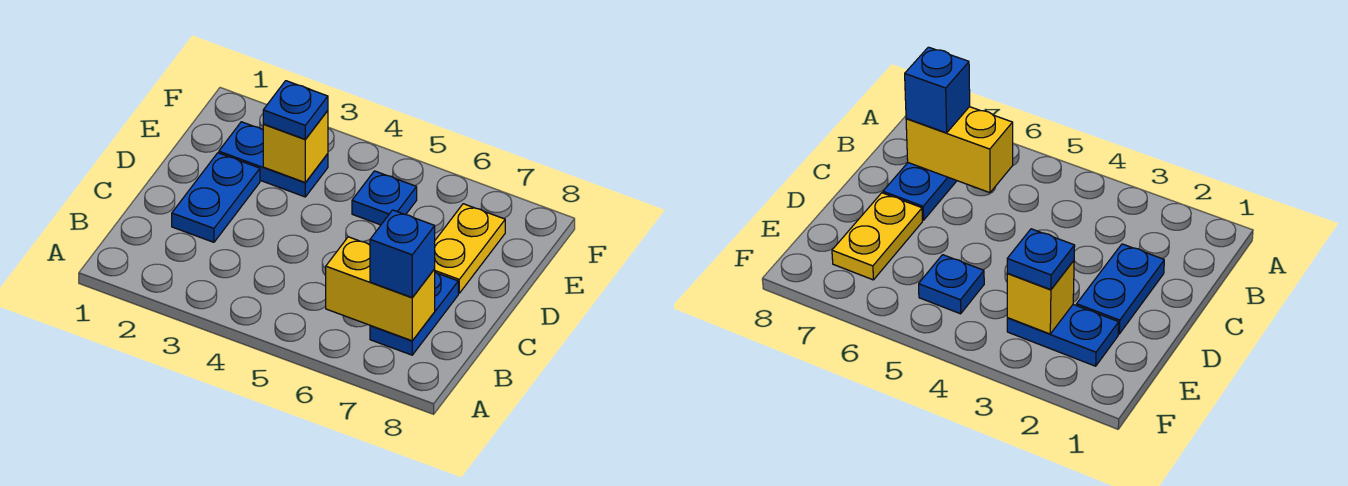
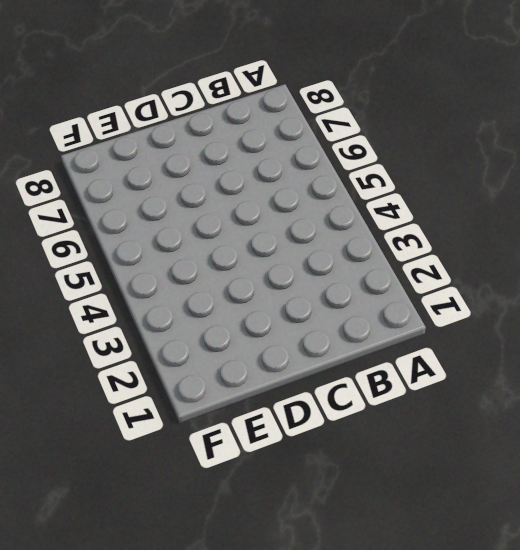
none -> blue 1x2 plate [370,272,458,355]
none -> blue 1x2 plate [172,153,260,242]

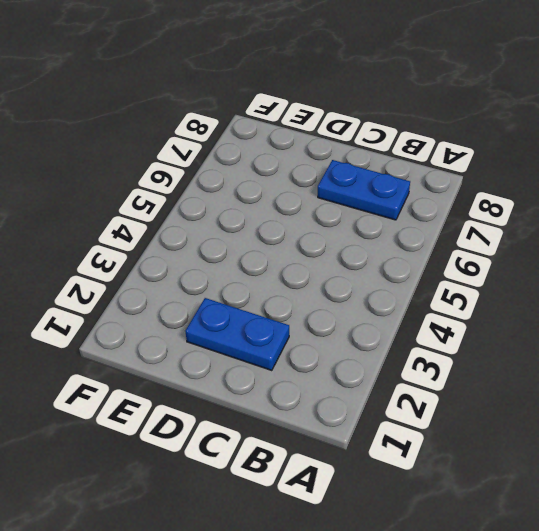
none -> yellow 1x2 plate [435,204,505,293]
none -> blue 1x2 plate [219,122,328,197]

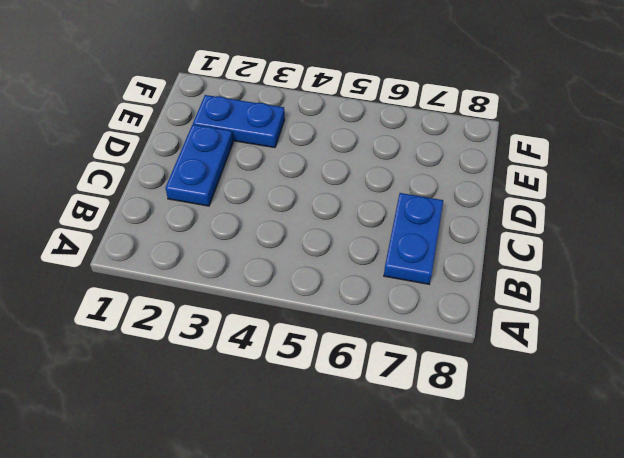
none -> yellow 1x2 plate [435,204,505,293]
none -> blue 1x1 plate [352,171,417,225]

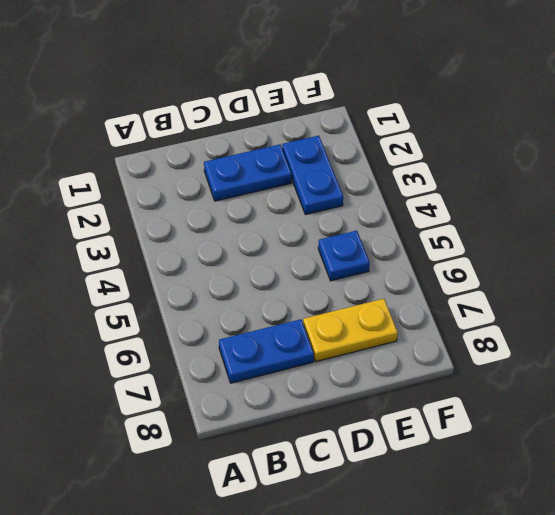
none -> yellow 1x2 brick [326,237,435,341]
none -> yellow 1x1 brick [263,111,328,183]

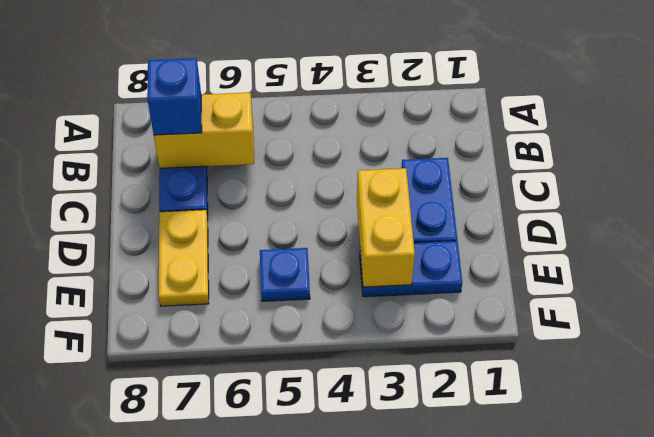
yellow 1x2 brick [357,168,415,287] -> yellow 1x1 brick [263,111,328,183]
none -> blue 1x1 plate [263,81,328,139]

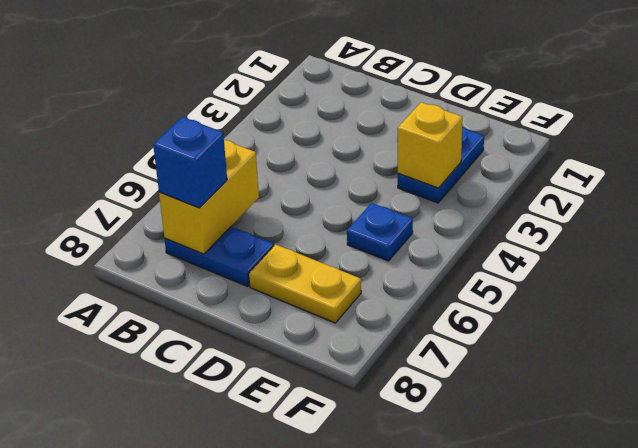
none -> blue 1x2 plate [172,153,260,242]
none -> blue 1x1 plate [263,81,328,139]

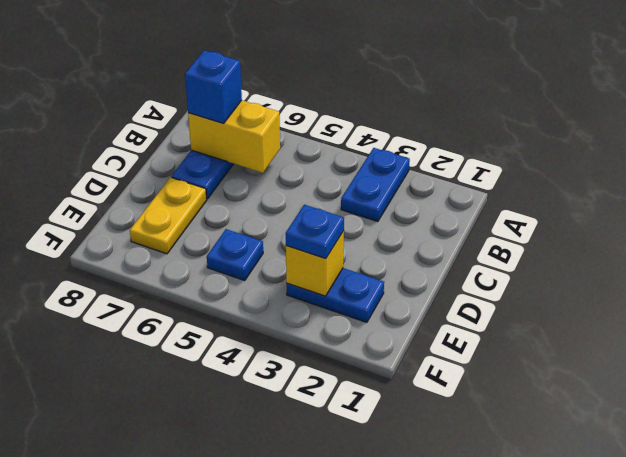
blue 1x2 plate [341,148,410,221] -> blue 1x2 plate moved to [172,153,260,242]

